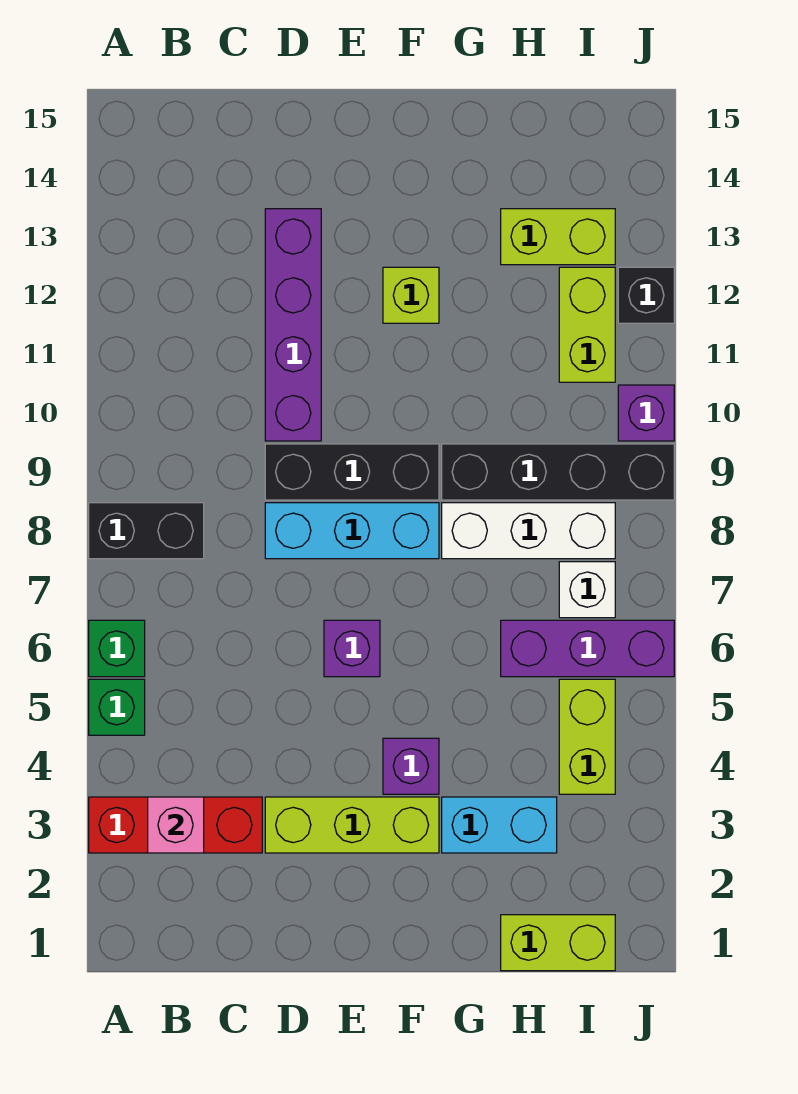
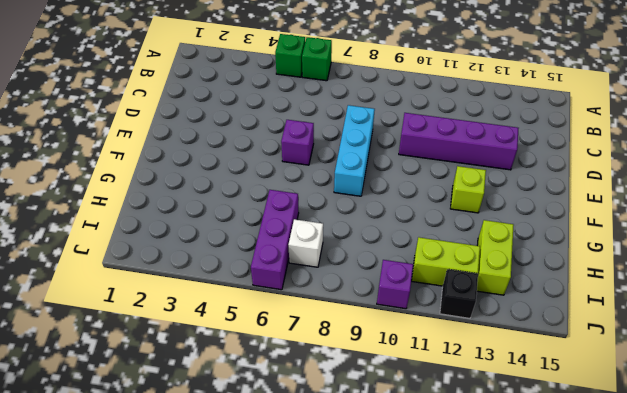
none -> red 1x3 brick [89,797,262,853]
none -> black 1x2 brick [89,503,204,559]
none -> lime 1x3 brick [265,797,439,853]

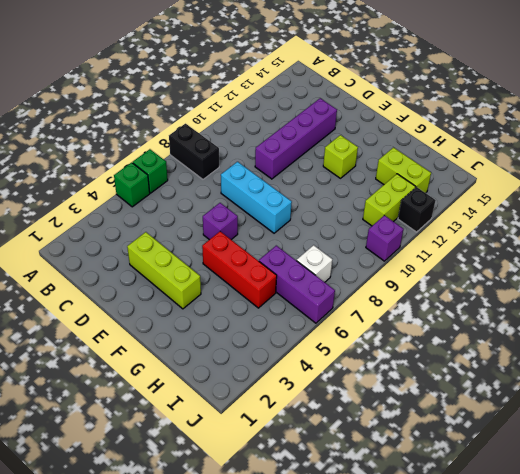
red 1x3 brick [202,231,277,308] -> red 1x3 brick moved to [89,797,262,853]
none -> black 1x3 brick [265,444,439,500]
none -> purple 1x1 brick [383,738,439,794]
none -> cyan 1x2 brick [442,797,557,853]

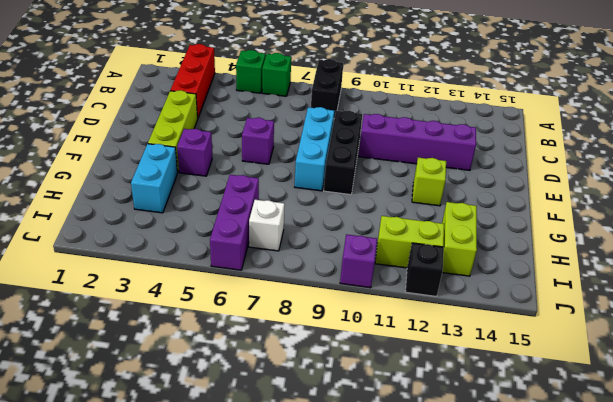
none -> white 1x3 brick [442,503,615,559]
none -> black 1x4 brick [442,444,674,500]
none -> lime 1x2 brick [501,915,615,971]

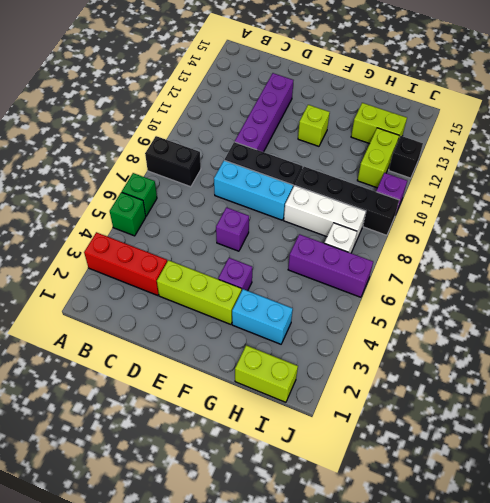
none -> lime 1x2 brick [559,679,615,794]
none -> pink 1x1 brick [148,797,204,853]

